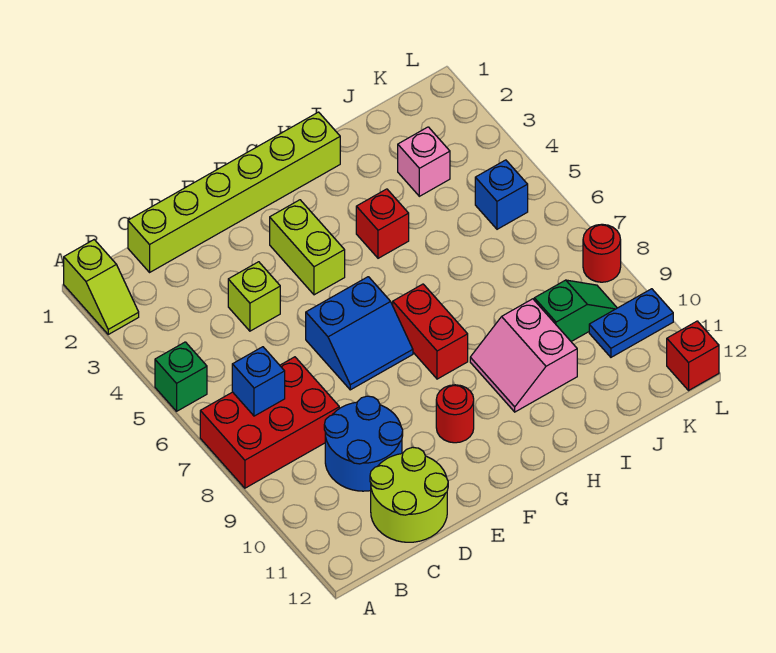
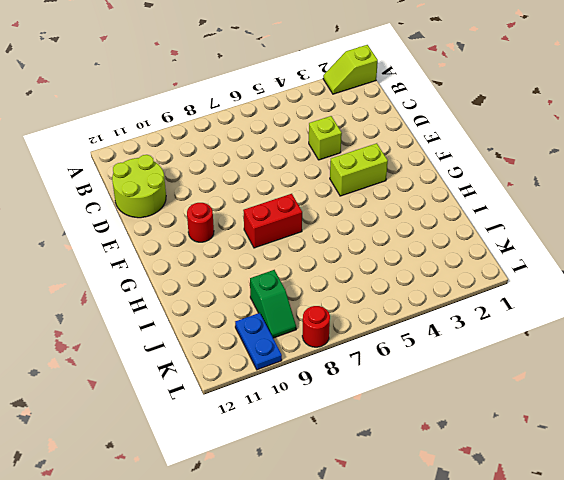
none -> green 1x1 brick [155,342,207,411]
none -> red 2x3 brick [200,357,339,488]
none -> lime 1x6 brick [128,112,340,272]

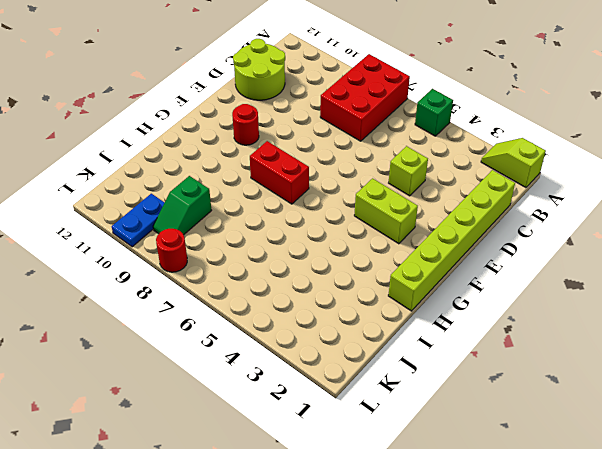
none -> blue 2x2 round brick [324,396,403,491]
none -> blue 2x2 slope [306,277,413,390]
none -> red 1x1 brick [356,189,409,258]

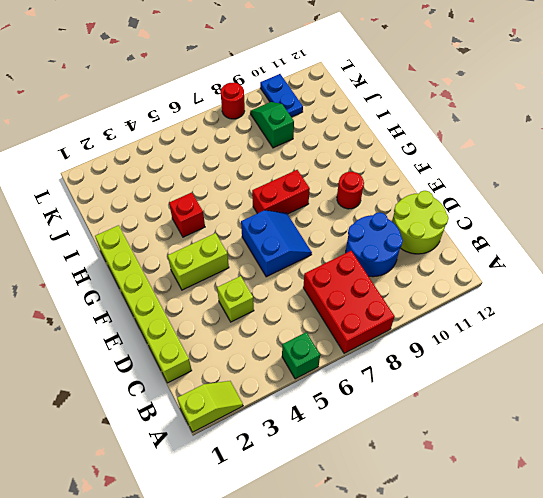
none -> pink 2x2 slope [470,299,577,412]
none -> pink 1x1 brick [398,127,450,196]
none -> blue 1x1 brick [475,160,528,229]

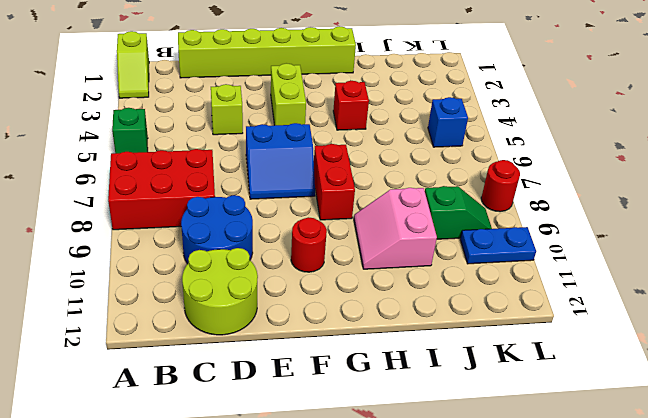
none -> pink 1x1 brick [398,127,450,196]
none -> red 1x1 brick [667,321,719,390]
none -> blue 1x1 brick [232,347,285,416]

